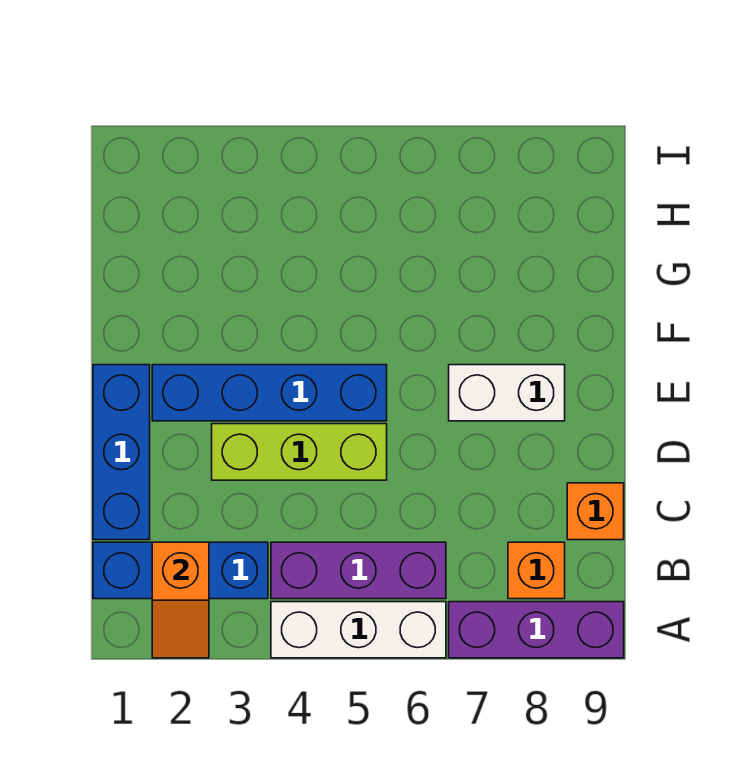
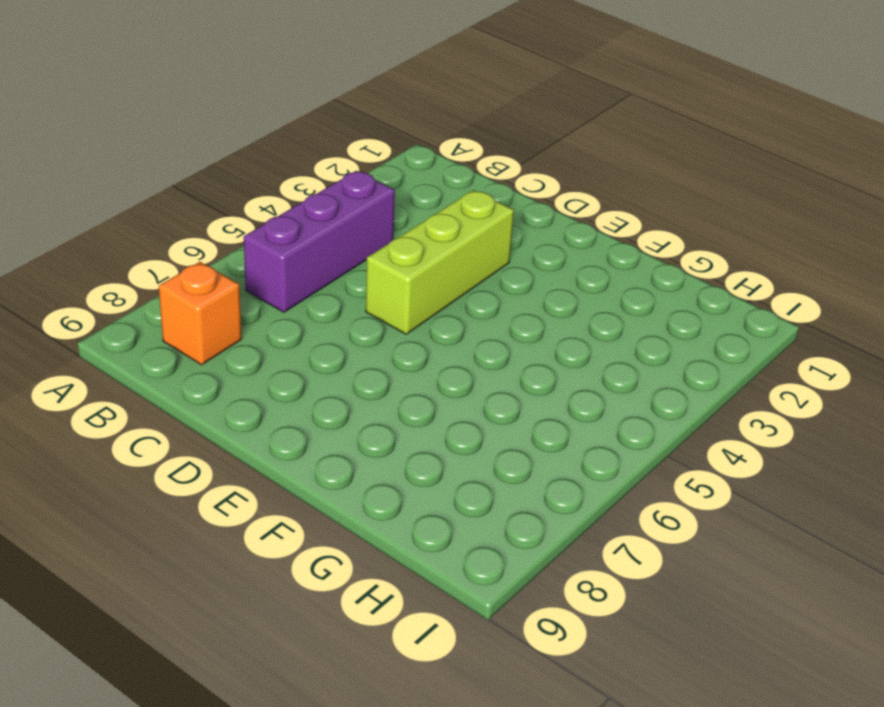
none -> white 1x3 brick [271,602,446,658]
none -> purple 1x3 brick [449,602,624,658]

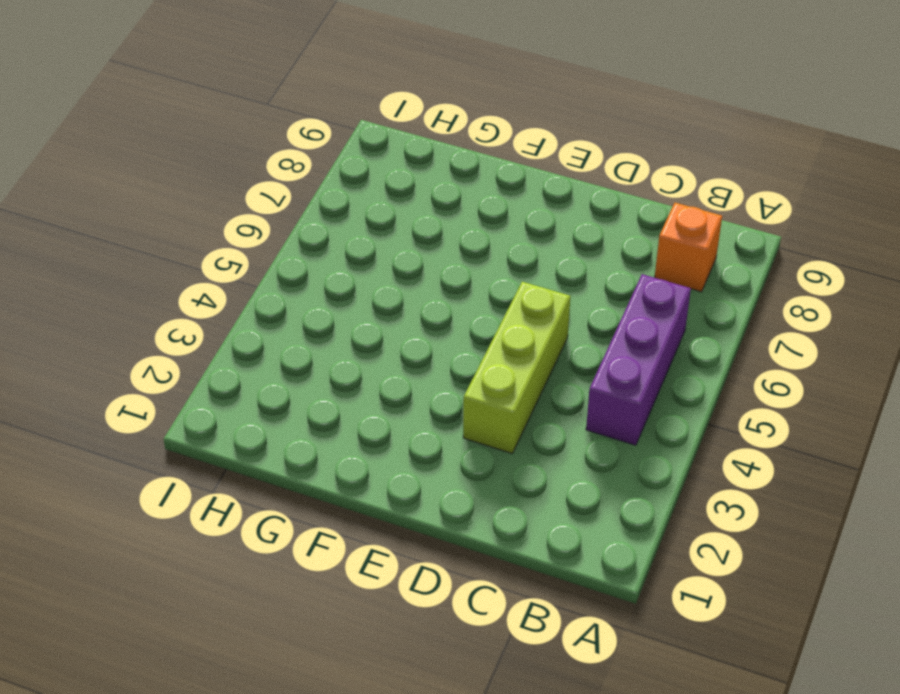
none -> white 1x3 brick [271,602,446,658]
none -> purple 1x3 brick [449,602,624,658]

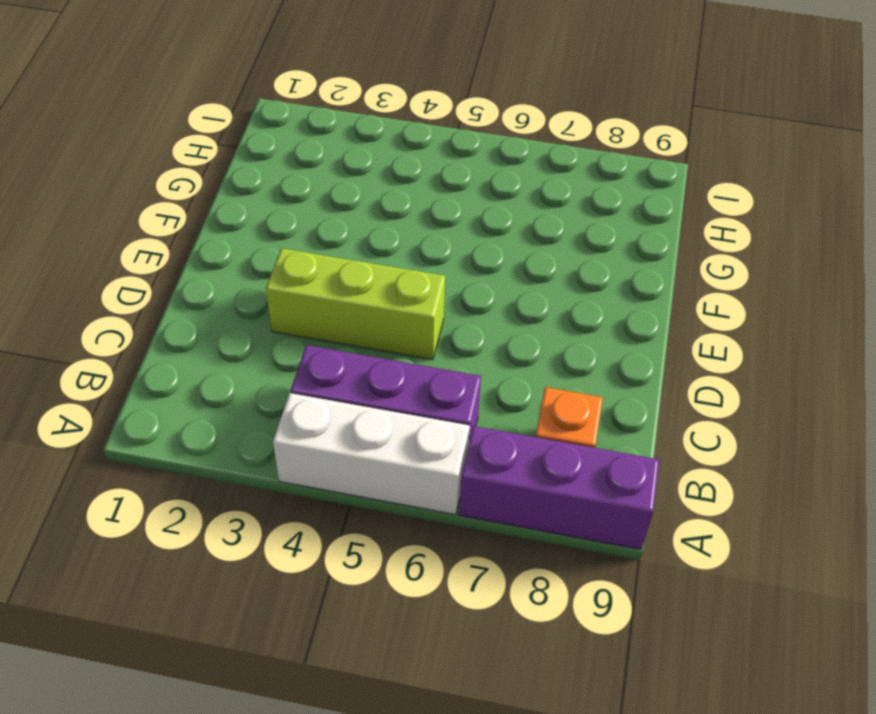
none -> blue 1x3 brick [93,542,268,599]
none -> blue 1x3 brick [93,365,150,540]

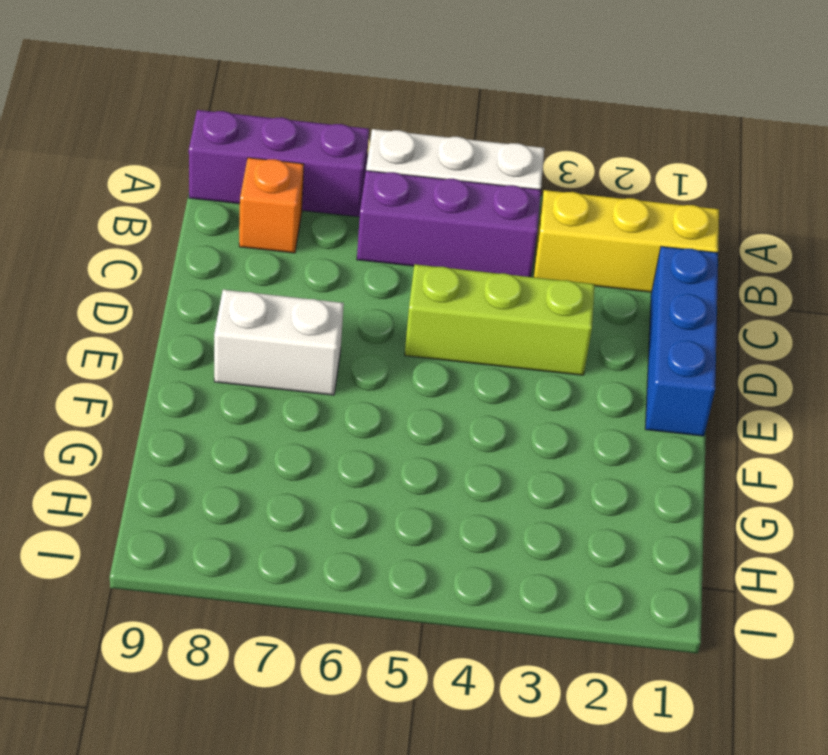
yellow 1x3 brick [534,190,719,292] -> blue 1x3 brick [93,542,268,599]
none -> orange 1x1 brick [567,483,624,540]
none -> blue 1x4 brick [152,365,387,421]

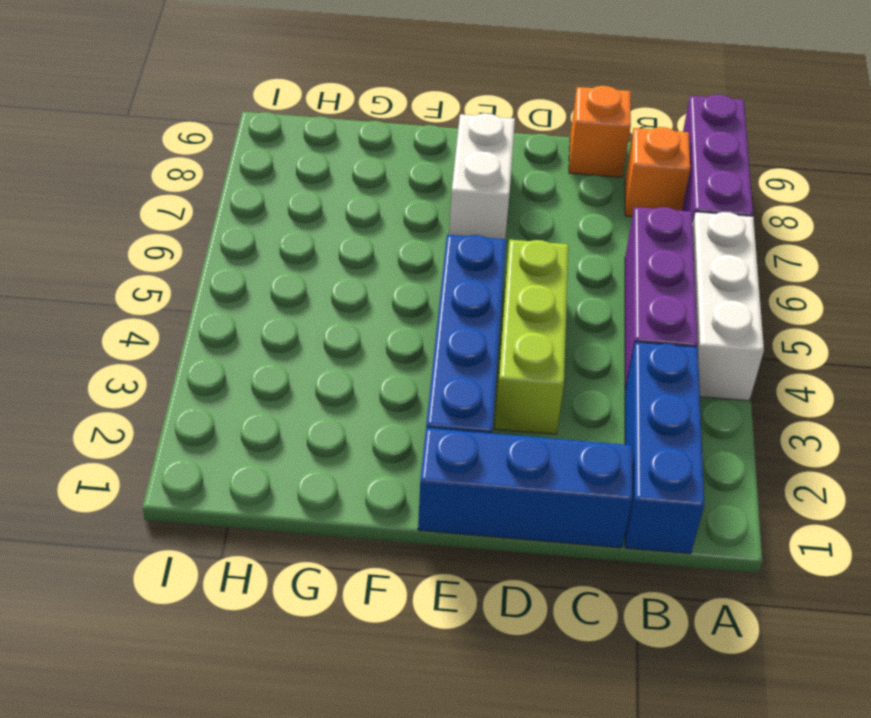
none -> orange 1x2 slope [152,542,209,658]

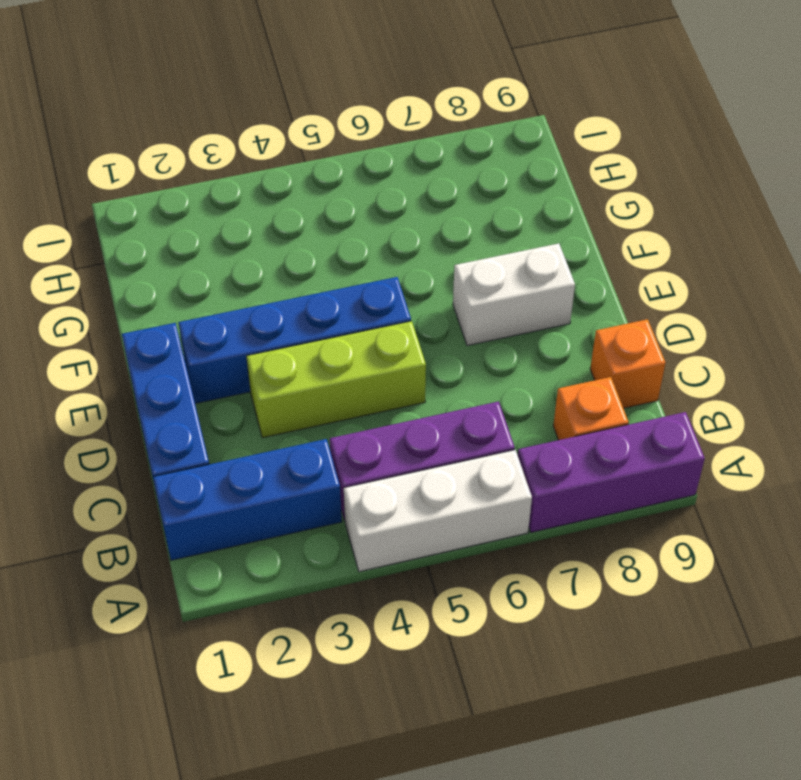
none -> orange 1x2 slope [152,542,209,658]

